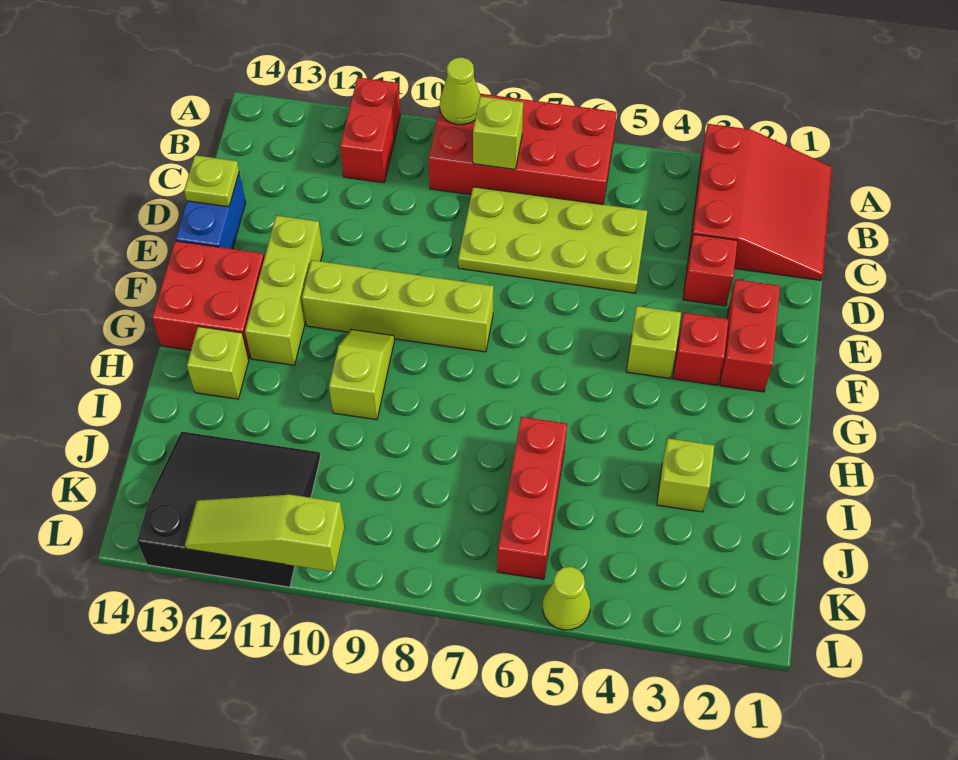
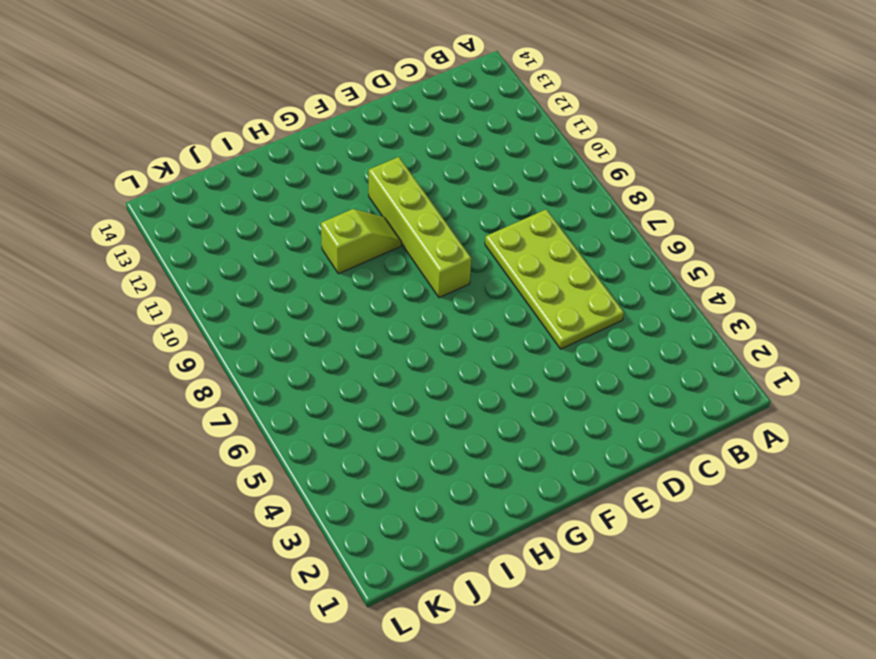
none -> red 3x3 slope [688,124,832,280]
none -> red 2x4 brick [429,94,617,204]
none -> red 1x2 brick [340,77,400,183]

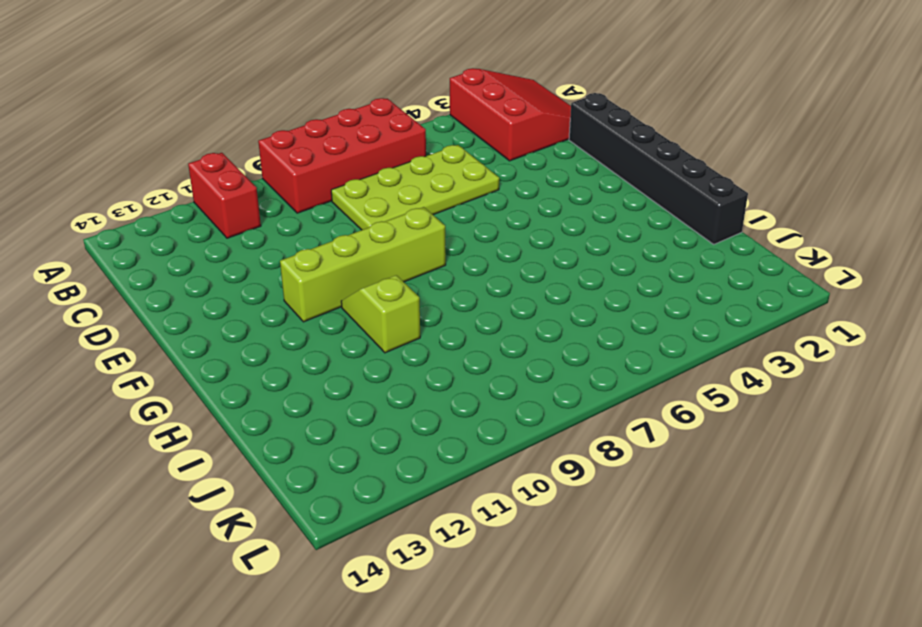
black 1x6 brick [569,93,748,244] -> none
none -> red 1x1 brick [683,234,737,306]
none -> blue 1x2 brick [176,173,246,249]
none -> red 1x2 brick [720,280,780,392]

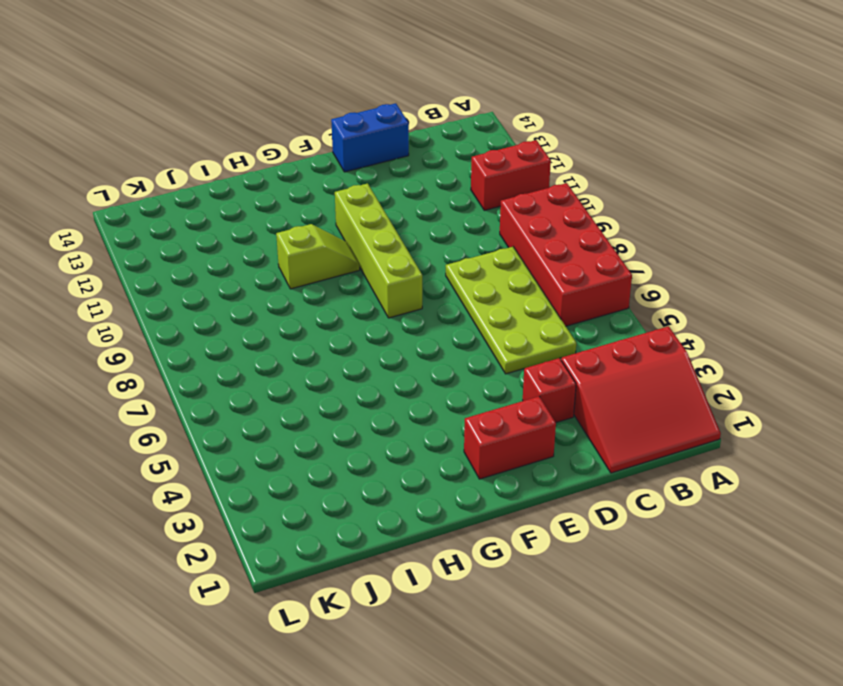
none -> lime 1x3 brick [245,216,323,365]
none -> red 1x1 brick [673,313,729,385]
none -> lime 1x1 brick [627,306,681,378]

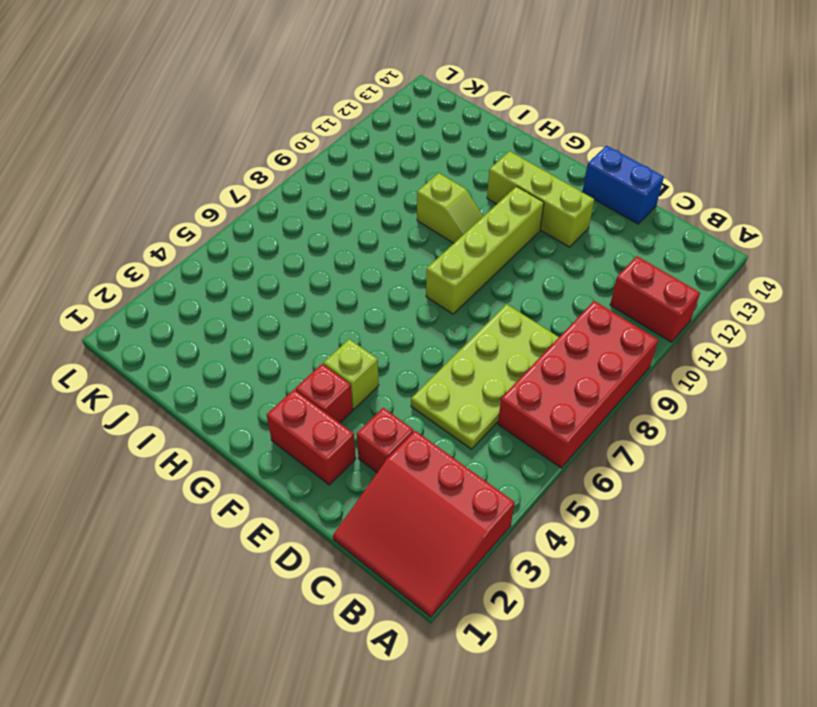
none -> red 2x2 brick [152,241,264,359]
none -> lime 1x1 brick [187,327,249,399]
none -> lime 1x1 brick [657,438,714,512]

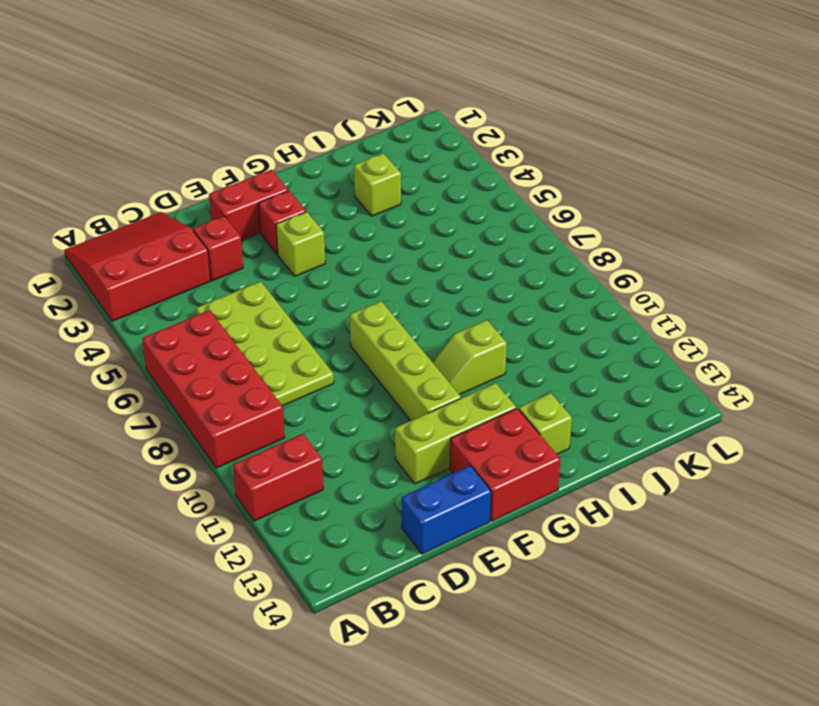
none -> red 1x3 brick [497,417,567,579]
none -> black 3x3 slope [137,431,321,587]
none -> lime 1x1 cone [543,567,590,630]

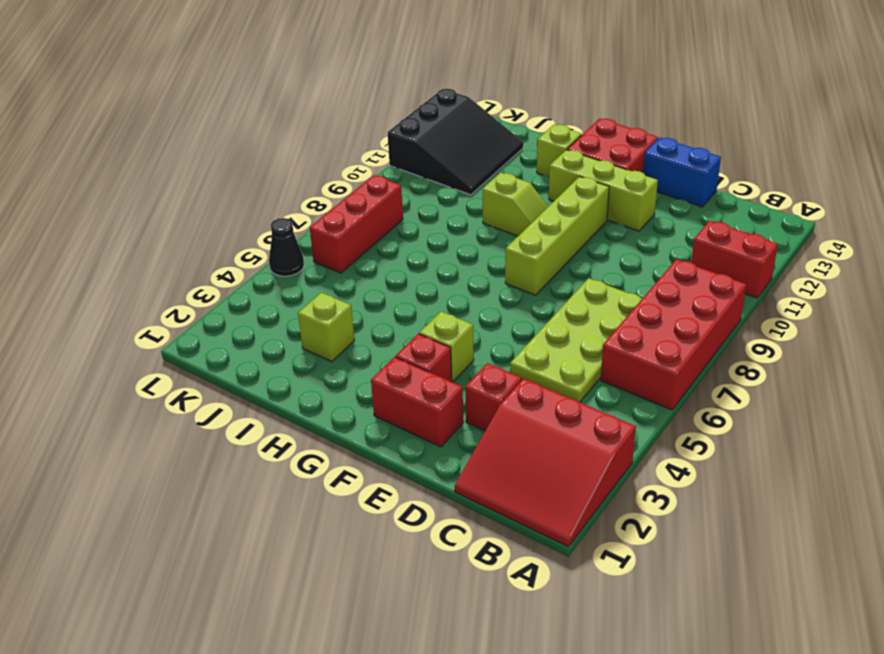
red 1x3 brick [310,175,403,273] -> red 1x3 brick turned to [497,417,567,579]
black 1x1 cone [269,218,304,276] -> lime 1x1 cone [543,567,590,630]
none -> lime 1x1 cone [440,57,480,125]
none -> lime 1x1 brick [473,96,523,169]
none -> lime 1x1 plate [184,155,239,207]

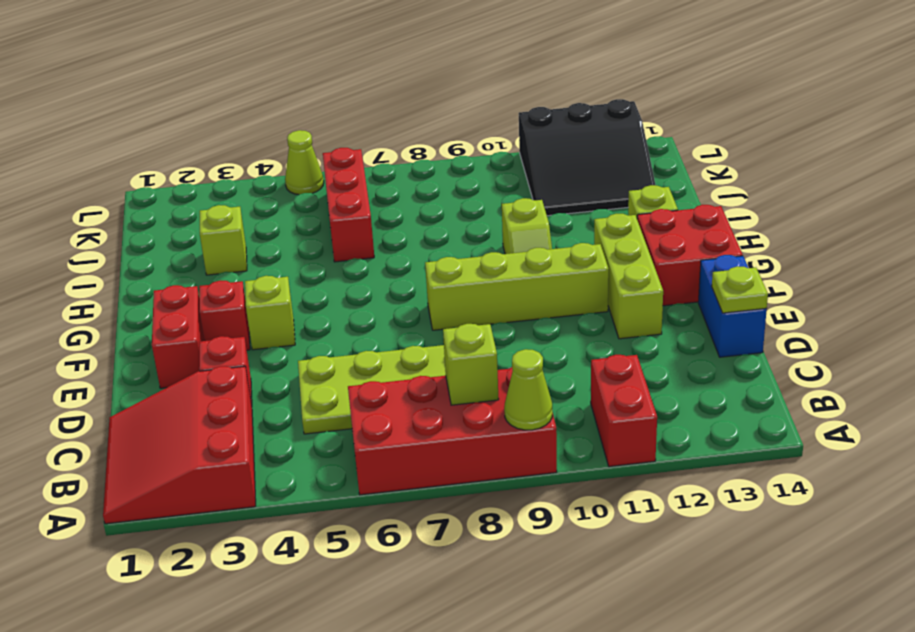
none -> lime 1x3 slope [185,495,344,572]

